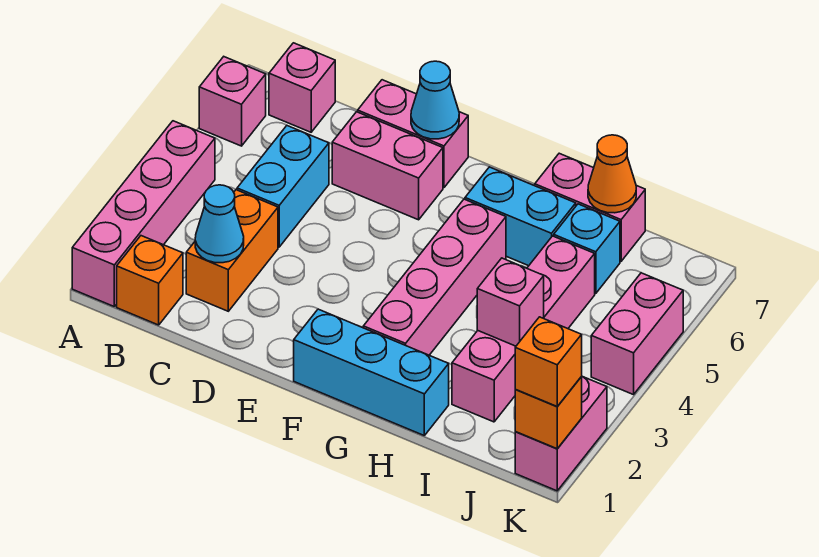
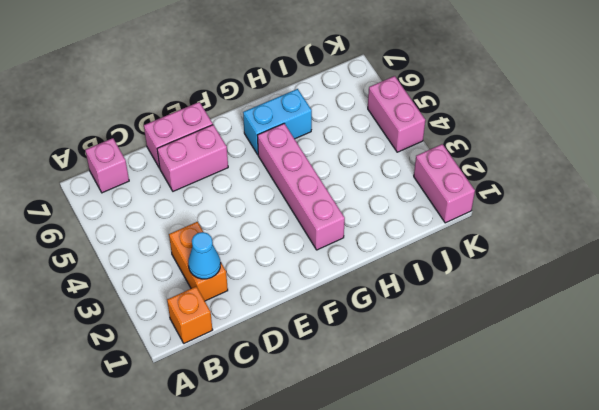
none -> pink 1x4 brick [72,121,215,306]
none -> pink 1x1 brick [199,57,266,146]
none -> cyan 1x2 brick [237,126,329,247]

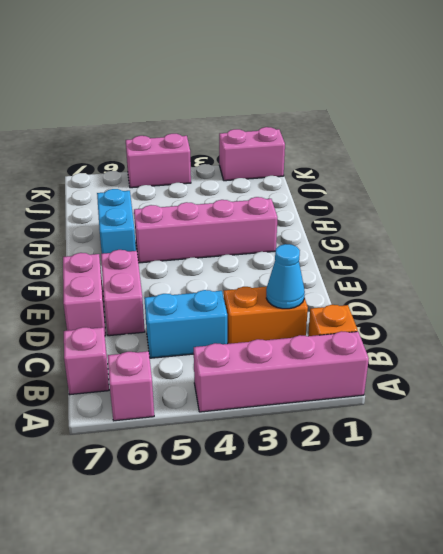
none -> cyan 1x3 brick [294,309,449,435]
none -> pink 1x2 brick [535,153,645,261]
none -> pink 1x4 brick [452,236,595,422]

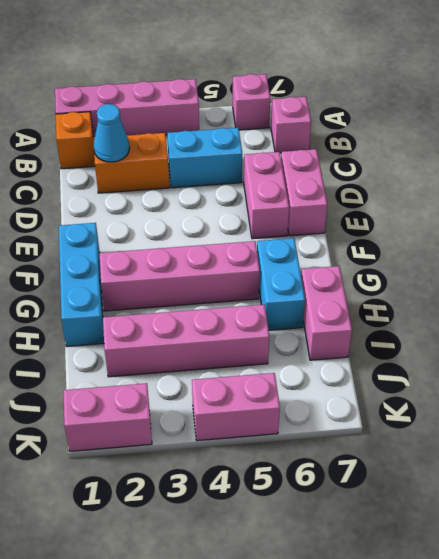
none -> cyan 1x1 brick [554,204,620,294]
none -> cyan 1x1 cone [411,61,459,139]
none -> pink 1x1 brick [477,258,544,346]

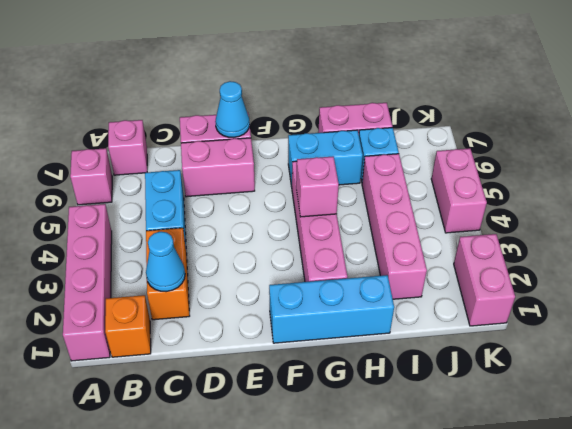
pink 1x1 brick [296,157,339,217] -> pink 1x1 brick moved to [477,258,544,346]
none -> orange 1x1 cone [588,135,636,213]
none -> orange 1x1 brick [515,377,582,449]
none -> orange 1x1 brick [515,317,582,406]

